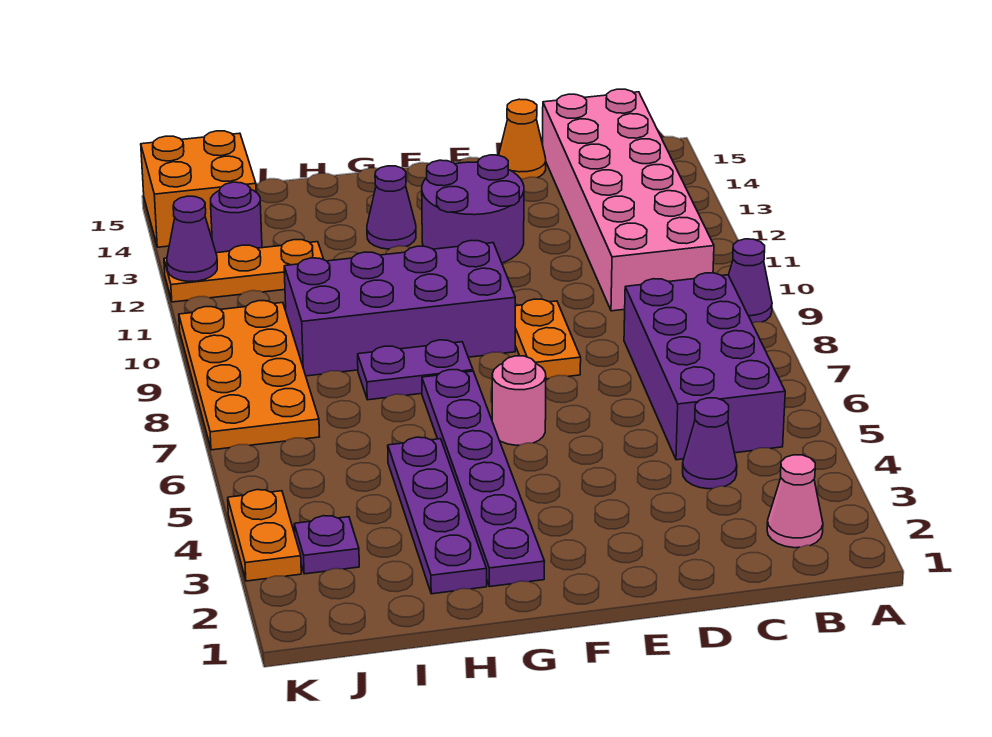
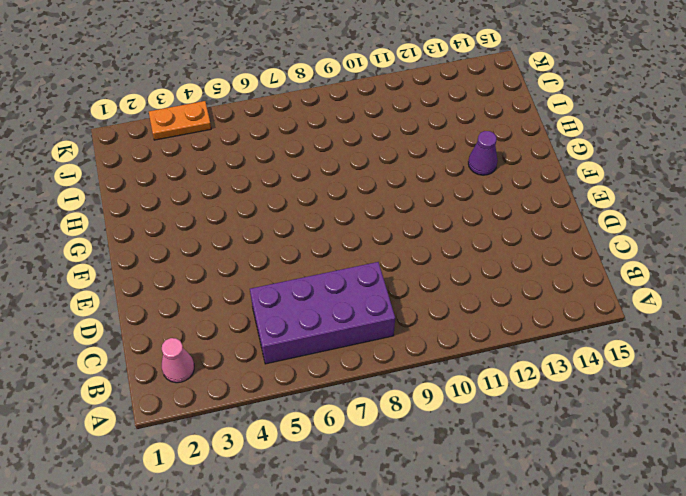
none -> purple 1x1 cone [729,239,772,323]
none -> pink 2x6 brick [543,89,714,311]
none -> purple 1x1 cone [683,398,737,489]

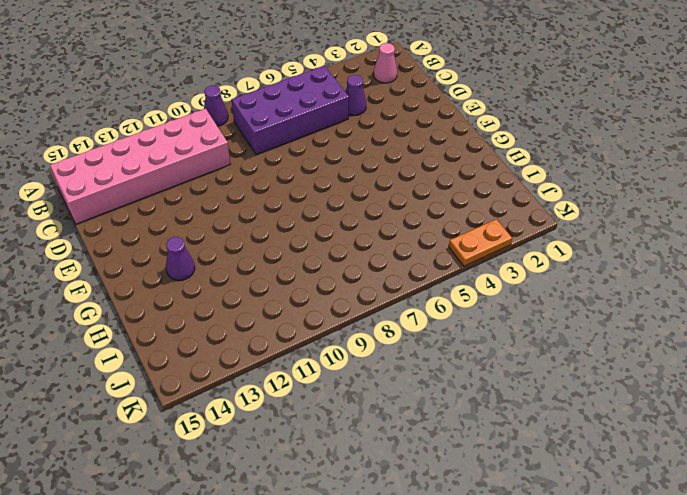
none -> orange 1x1 cone [499,99,546,180]
none -> orange 1x2 plate [515,299,581,379]
none -> purple 2x2 round brick [422,155,524,263]

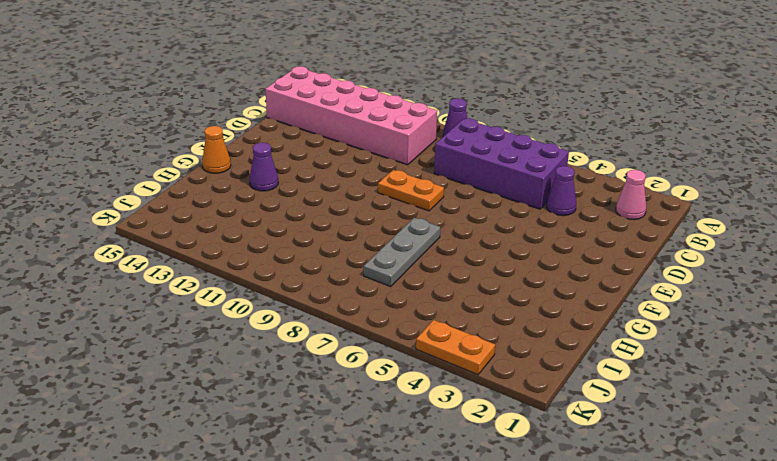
grey 1x3 plate [364,218,440,286] -> purple 1x6 plate [422,370,545,587]
orange 1x1 cone [202,126,231,173] -> orange 1x1 cone moved to [499,99,546,180]
none -> purple 2x2 round brick [422,155,524,263]
none -> pink 1x1 round brick [492,356,546,445]
none -> purple 2x4 brick [284,240,515,376]

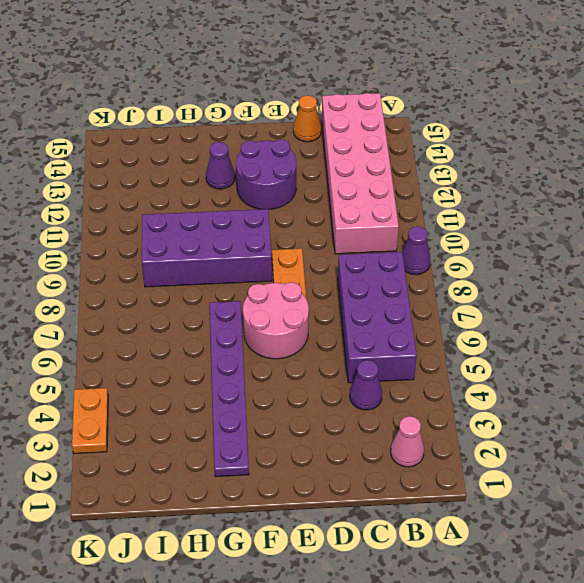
pink 2x2 round brick [243,282,309,359] -> pink 1x1 round brick [492,356,546,445]
none -> purple 1x2 plate [358,340,473,400]
none -> purple 1x4 plate [388,437,487,594]
none -> orange 1x3 plate [164,240,324,302]

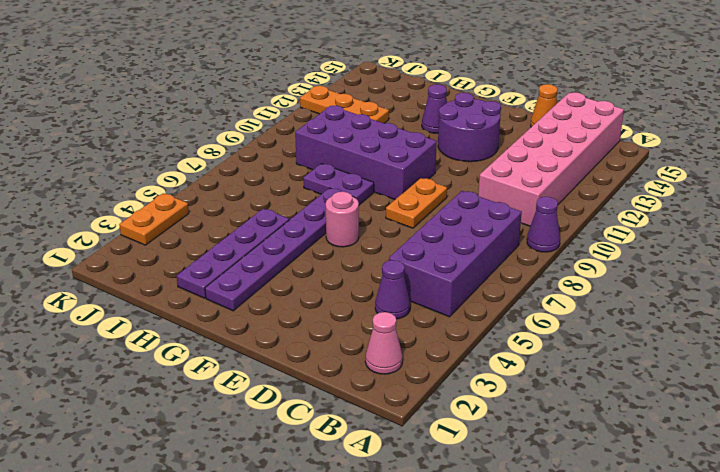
none -> purple 1x1 plate [294,516,359,574]
none -> orange 2x4 plate [179,301,320,450]
none -> purple 1x1 round brick [211,182,262,253]

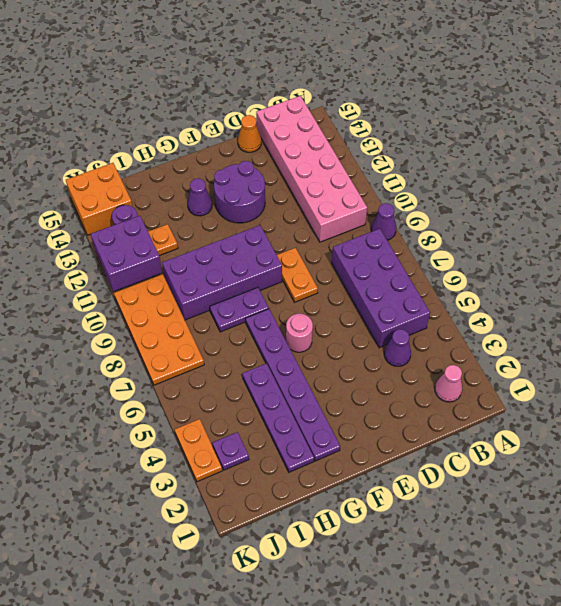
purple 2x2 brick [91,216,162,291] -> purple 1x1 cone [167,196,217,281]

